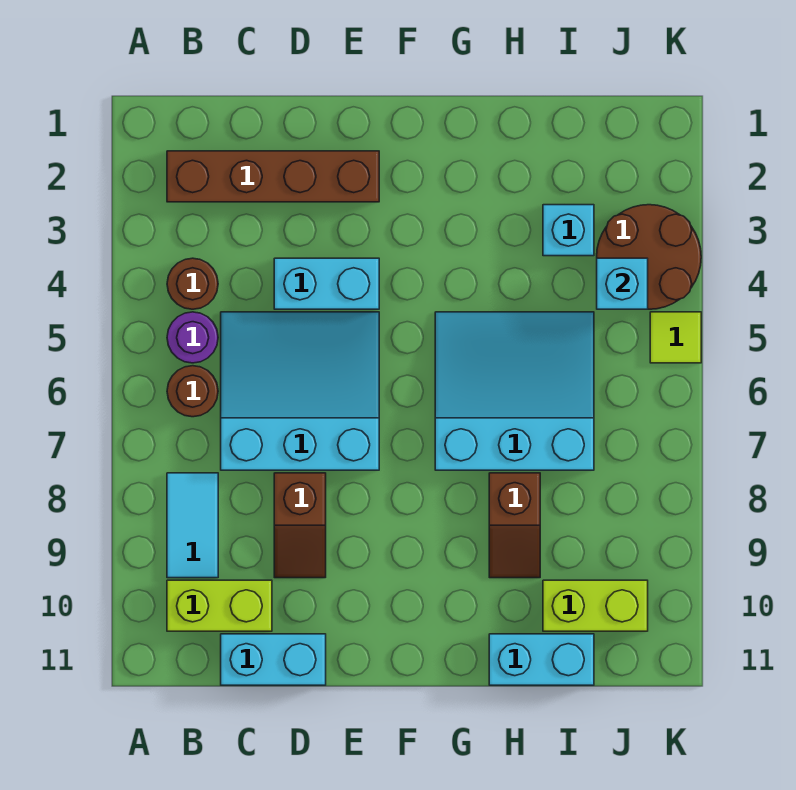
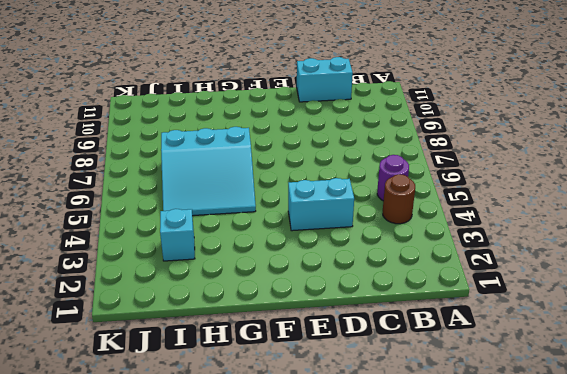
none -> brown 1x4 brick [167,151,379,202]
none -> brown 1x1 round brick [167,366,218,417]
none -> cyan 1x2 tile [167,473,218,578]

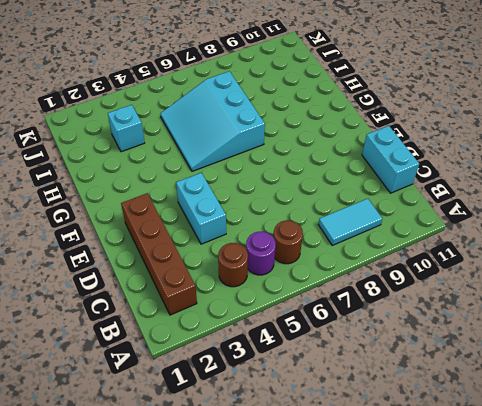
none -> lime 1x2 brick [167,580,272,631]
none -> cyan 3x3 slope [221,312,379,470]
none -> brown 1x2 slope [274,473,326,578]

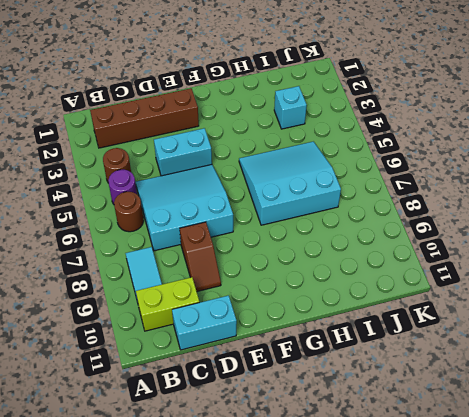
none -> brown 1x2 slope [489,473,540,578]
none -> cyan 1x2 brick [489,634,594,685]
none -> lime 1x2 brick [543,580,648,631]

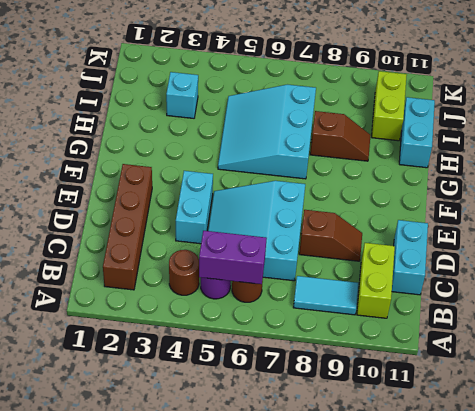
purple 1x2 brick [199,231,267,284] -> none
none -> brown 2x2 round brick [597,205,701,309]
none -> lime 1x1 tile [650,312,701,363]
none -> cyan 1x1 brick [597,258,648,309]

